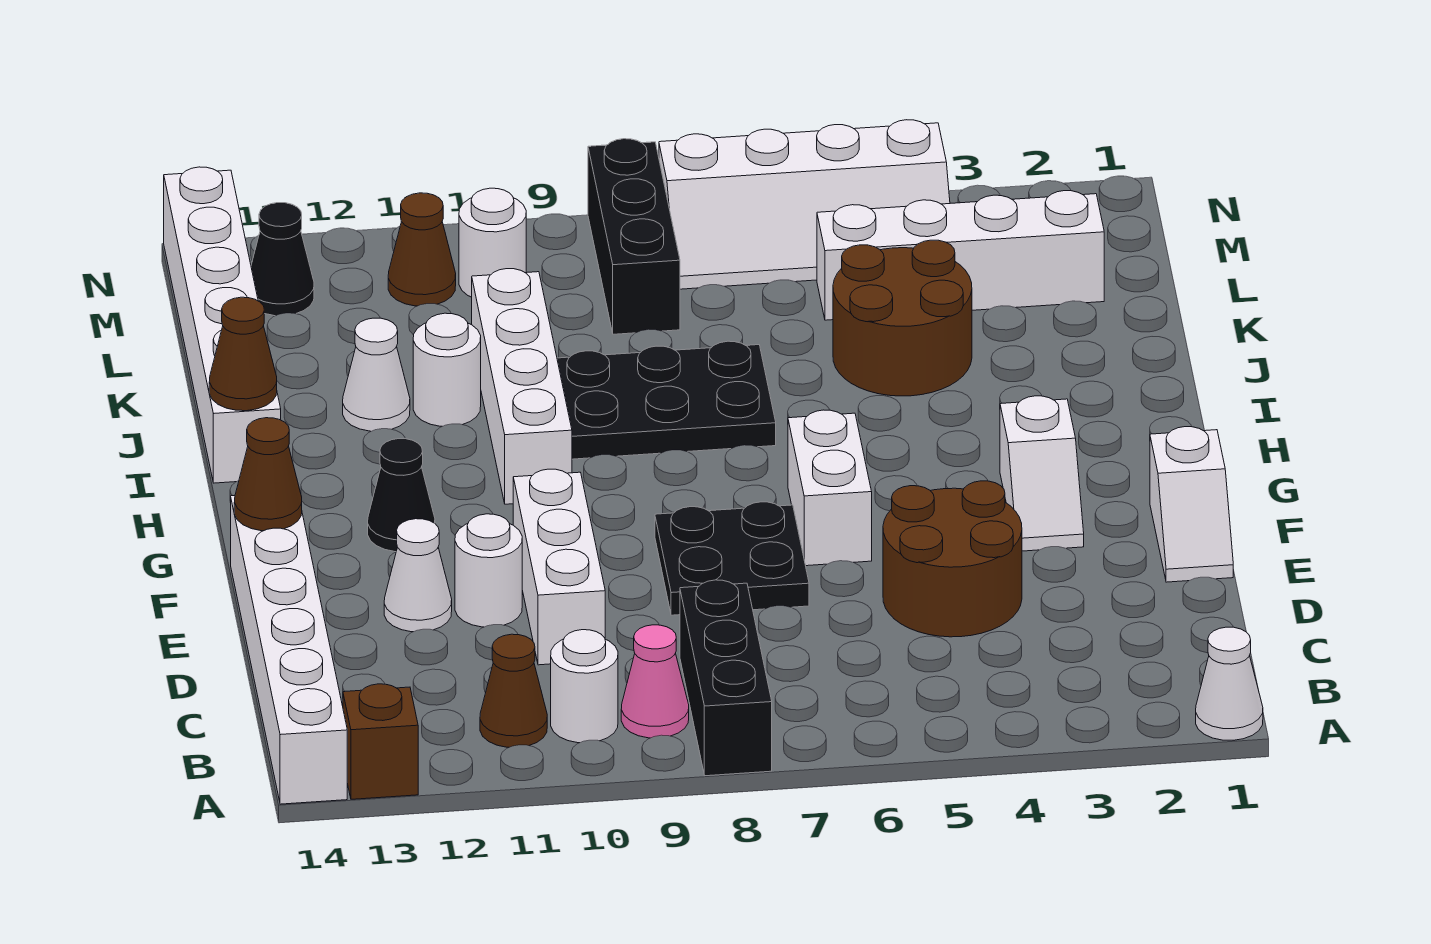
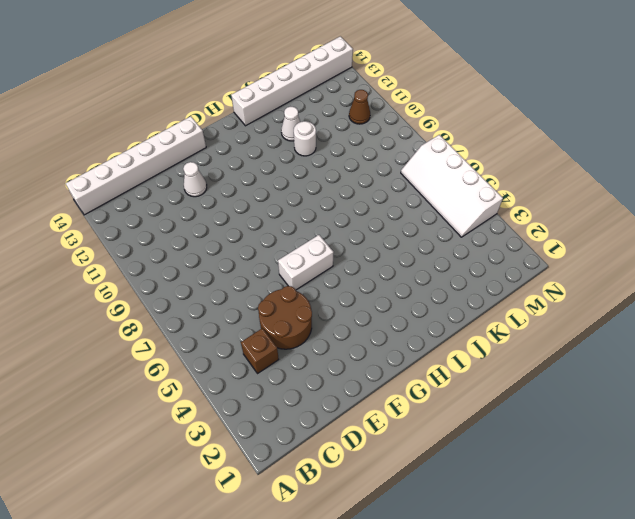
brown 1x1 brick [241,328,279,374] -> brown 1x1 brick moved to [343,684,418,799]
none -> white 1x1 cone [1196,627,1263,740]
none -> black 1x3 brick [680,580,772,776]
none -> pink 1x1 cone [621,625,689,738]
none -> white 1x1 round brick [551,630,618,743]

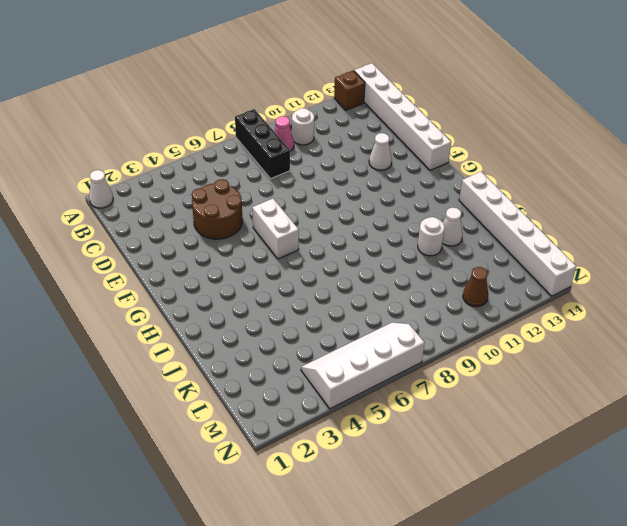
none -> brown 1x1 cone [480,634,547,747]
none -> white 1x3 brick [513,469,605,665]
none -> white 1x2 slope [1150,427,1233,582]
none -> black 2x2 plate [655,502,809,615]

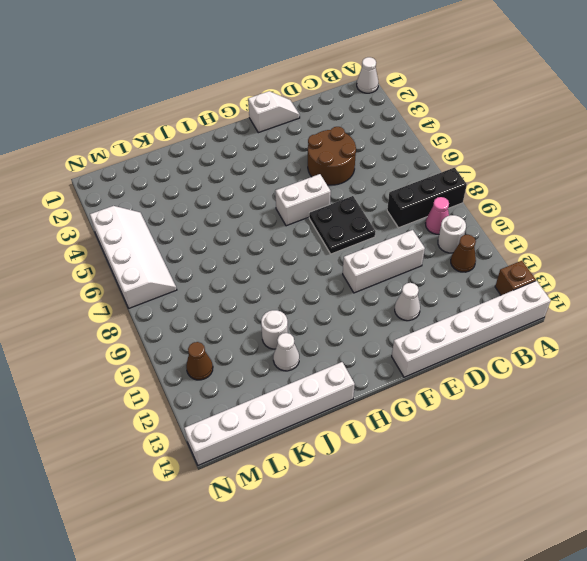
none -> white 1x1 round brick [455,514,522,627]
none -> white 1x2 slope [1000,396,1084,551]
none -> black 1x1 cone [368,439,435,552]
none -> white 1x4 brick [472,269,572,504]

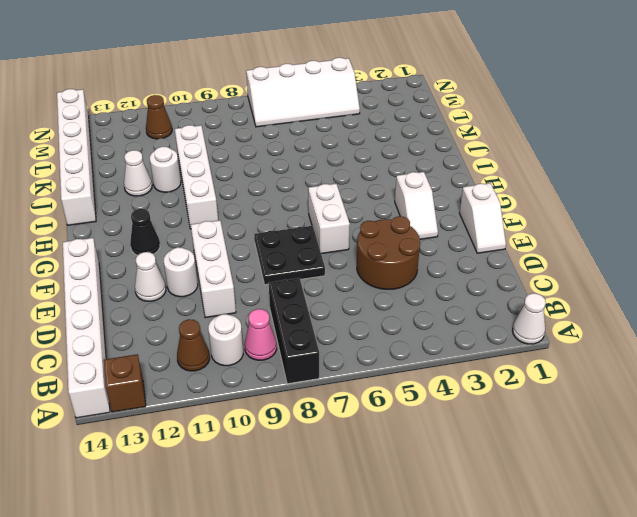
none -> black 2x3 plate [557,341,776,459]
none -> brown 2x2 round brick [833,240,972,396]
none -> white 1x4 brick [817,191,1104,320]
none -> black 1x3 brick [588,139,680,334]

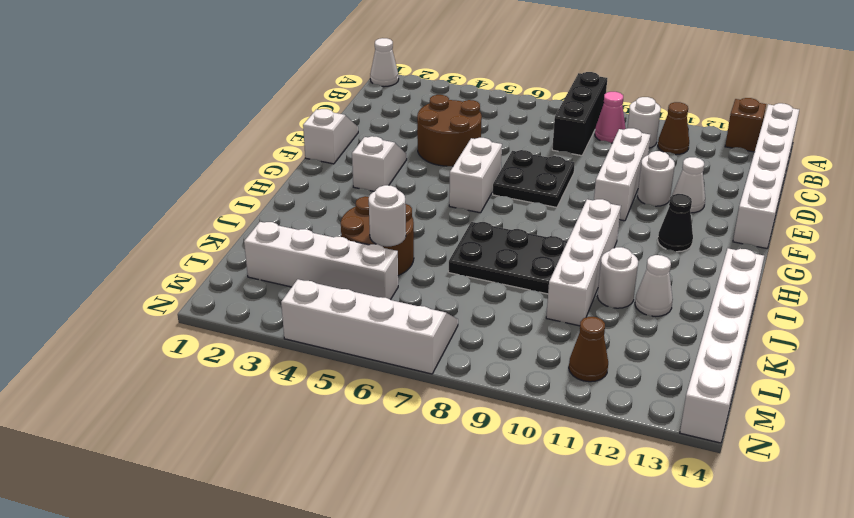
white 1x1 round brick [369,185,406,246] -> white 1x1 round brick moved to [459,188,526,297]
none -> black 1x3 brick [588,139,680,334]
none -> black 1x1 cone [251,203,314,316]
none -> brown 1x1 cone [234,418,302,531]
none -> brown 1x1 cone [209,297,277,411]

